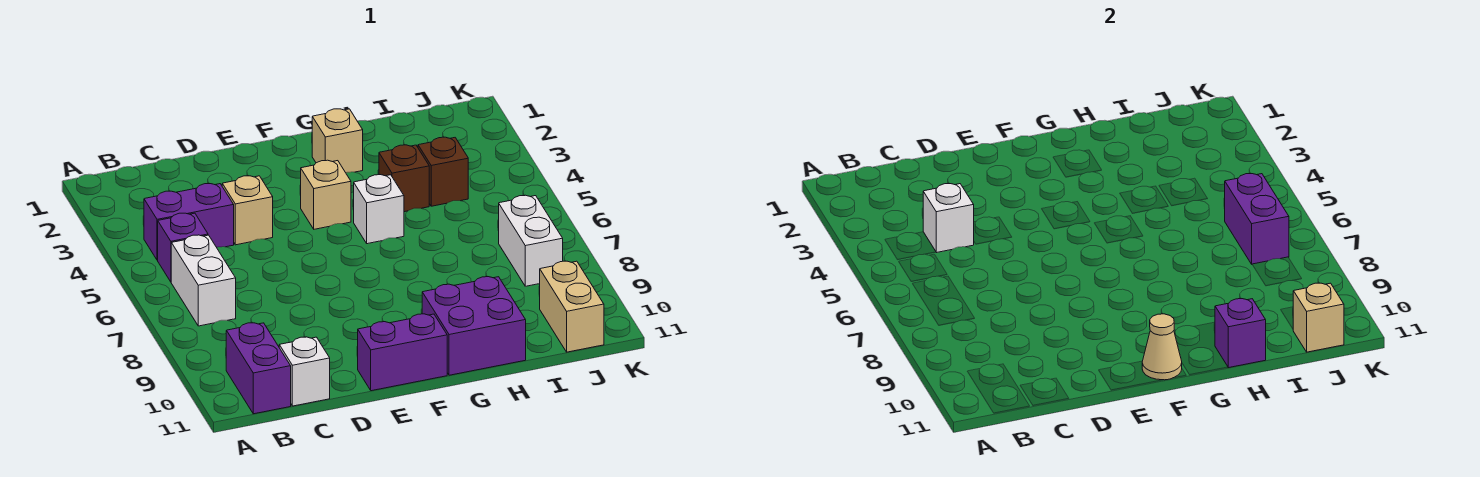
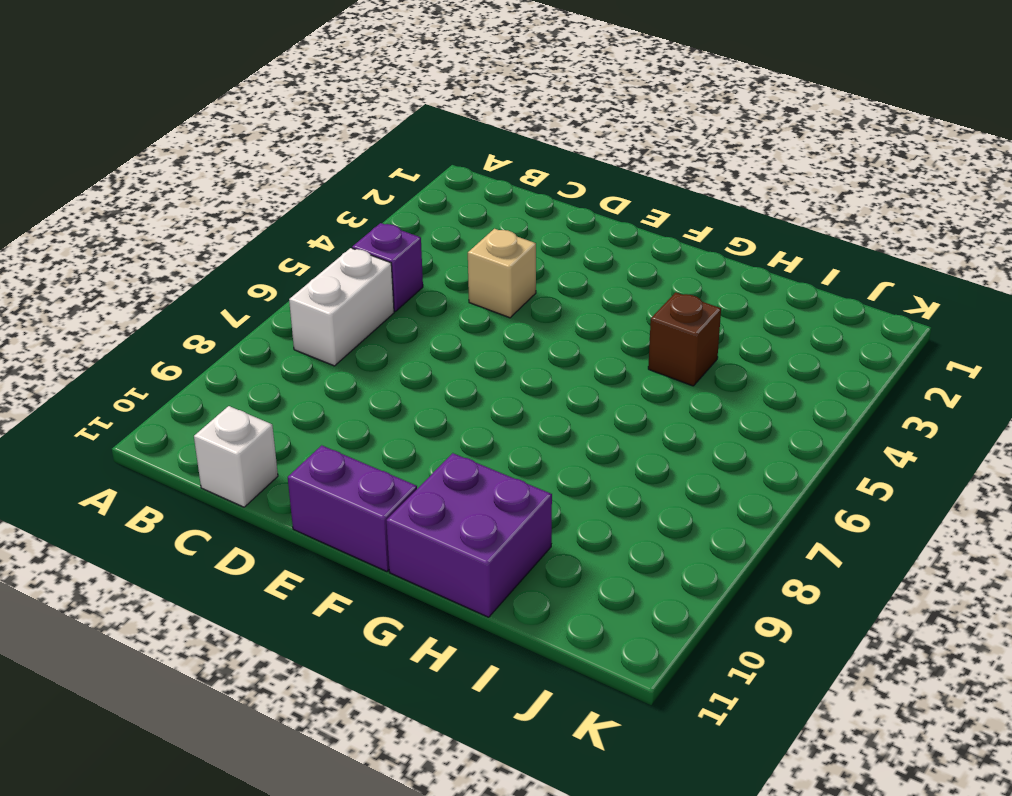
none -> purple 1x2 brick [144,184,234,260]
none -> purple 1x2 brick [226,323,291,414]
none -> tan 1x1 brick [301,160,351,229]

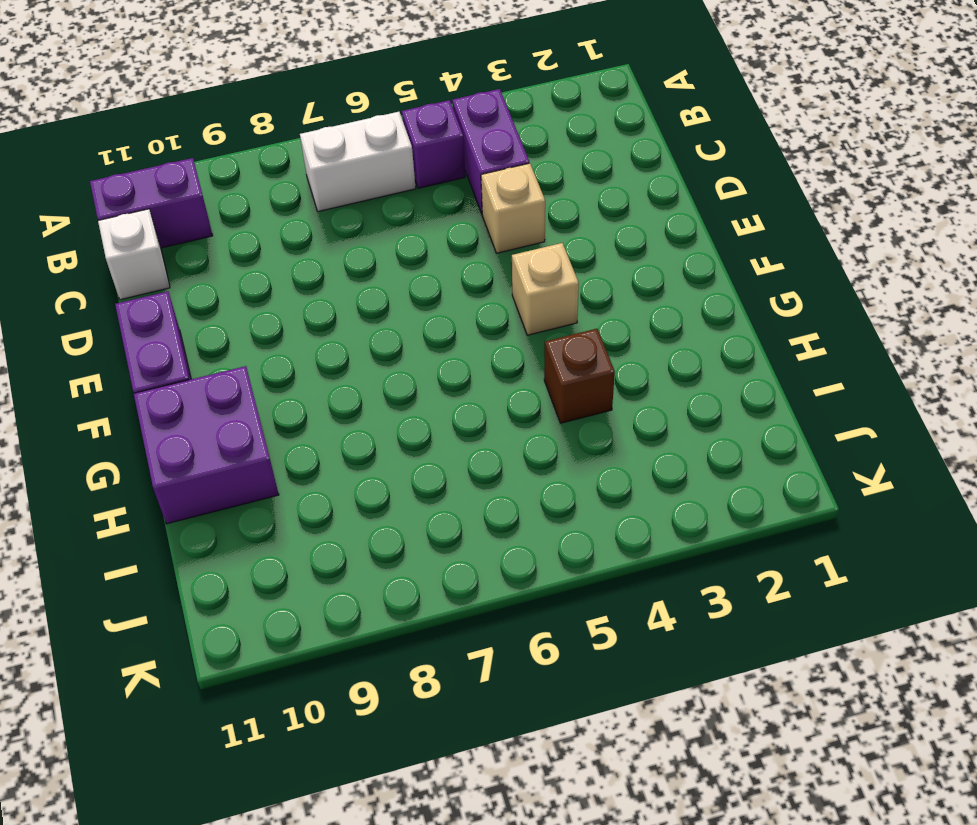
none -> tan 1x1 brick [312,109,363,173]
none -> white 1x1 brick [354,175,404,244]
none -> brown 1x1 brick [418,137,468,206]

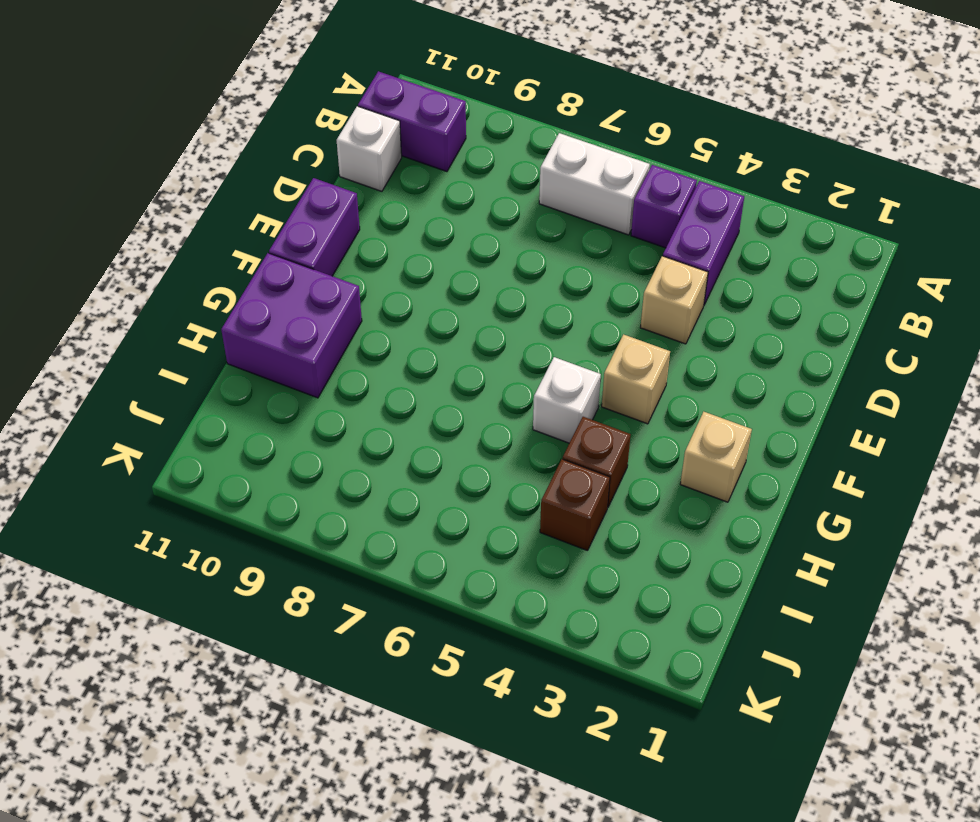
none -> white 1x2 brick [499,195,563,286]
none -> tan 1x2 brick [540,261,604,352]
none -> white 1x1 brick [923,184,974,253]

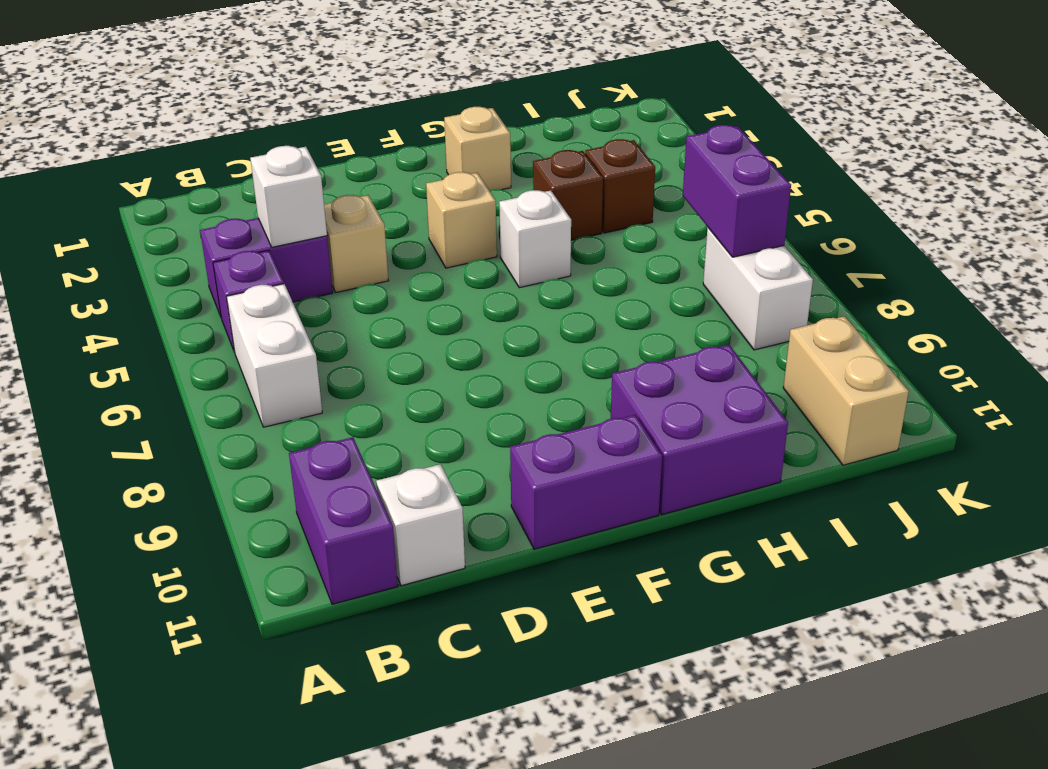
none -> tan 1x1 cone [1142,314,1182,380]
none -> purple 1x1 brick [1215,299,1266,368]
none -> tan 1x1 brick [1293,283,1344,352]

